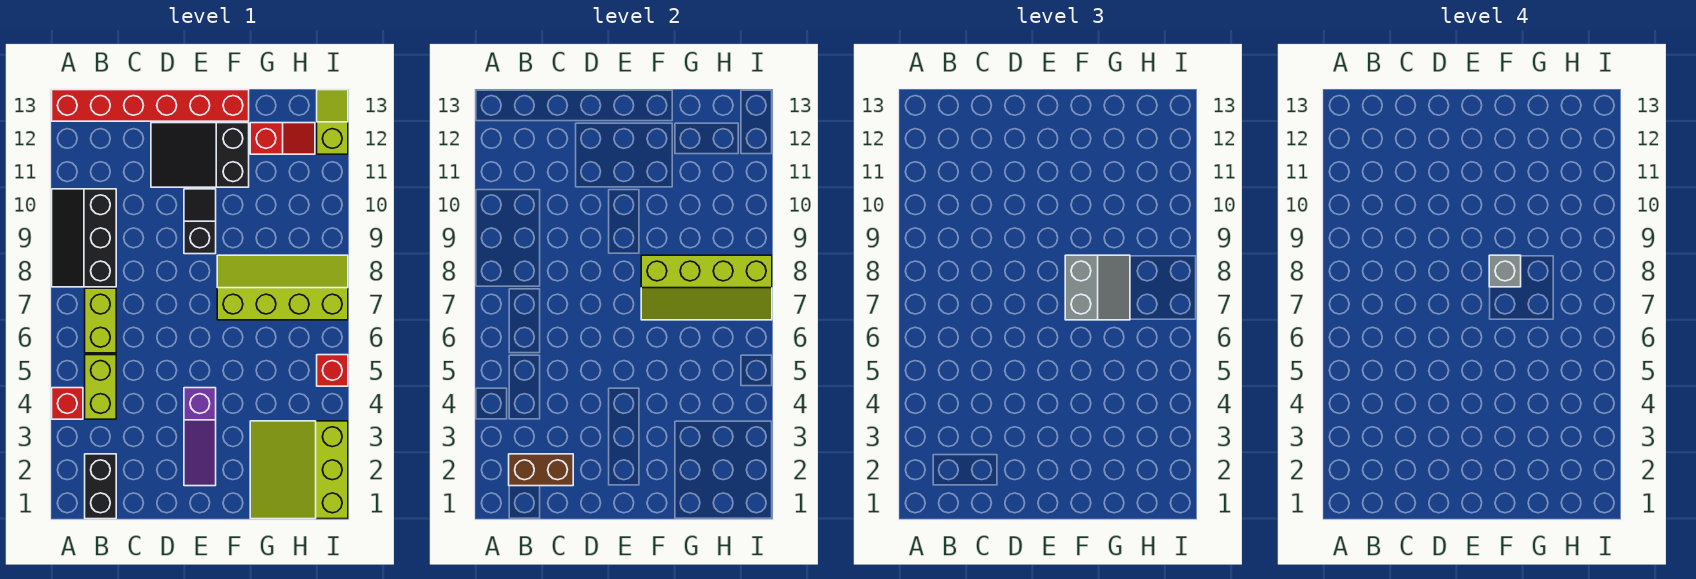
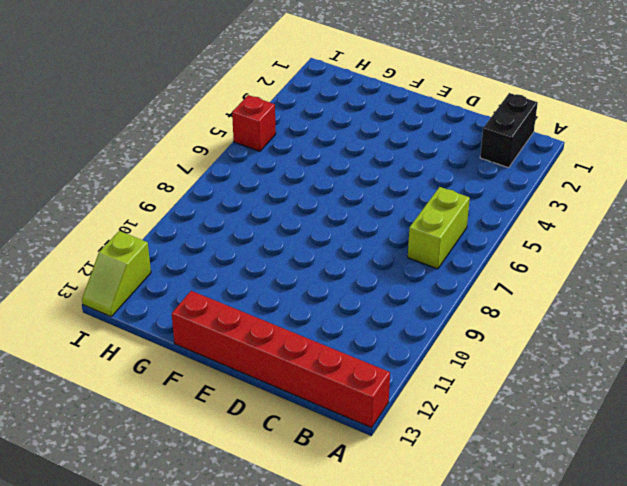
none -> red 1x1 brick [52,388,83,419]
none -> black 2x3 slope [52,189,116,287]
none -> lime 1x2 brick [85,355,116,419]

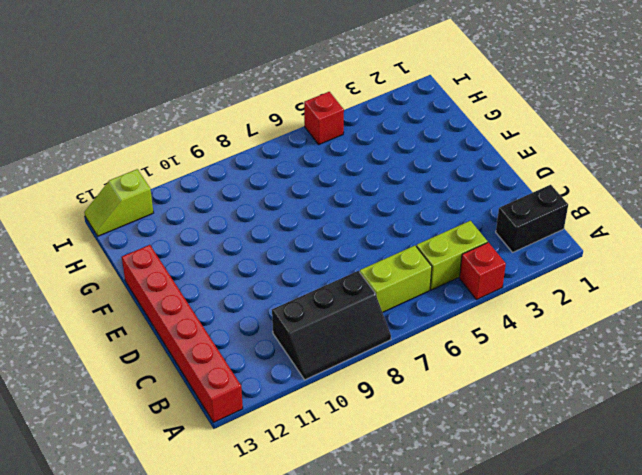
none -> black 2x3 slope [151,123,249,187]
none -> purple 1x3 slope [184,388,216,486]
none -> black 1x2 slope [184,189,216,254]

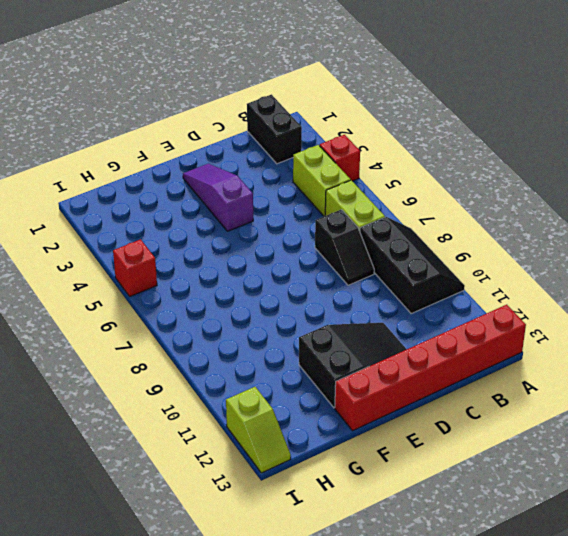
black 1x2 slope [315,210,374,285] -> black 1x2 slope moved to [184,189,216,254]
none -> lime 2x4 slope [217,255,348,320]
none -> lime 3x3 slope [250,421,348,519]
none -> red 1x2 slope [250,123,315,154]

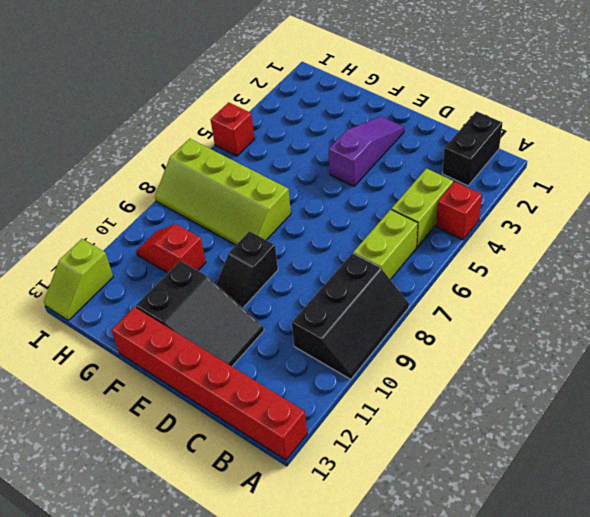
red 1x2 slope [136,224,206,273] -> red 1x2 slope moved to [250,123,315,154]
none -> lime 3x3 slope [250,421,348,519]
none -> brown 1x2 brick [509,454,573,486]
none -> lime 2x4 slope [641,255,772,320]

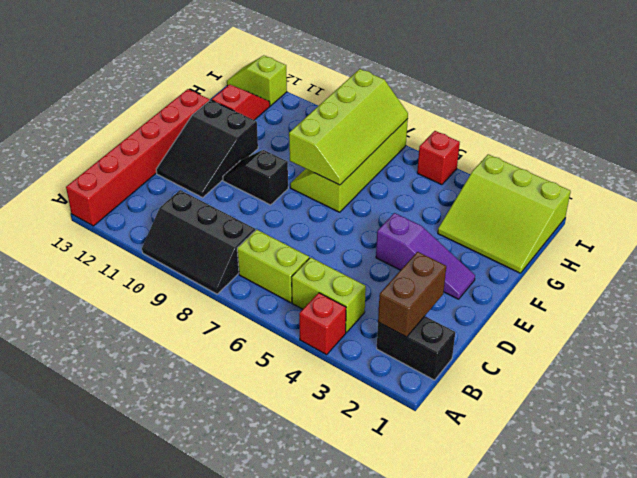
none -> grey 2x2 slope [1065,255,1130,320]
none -> grey 1x1 brick [1489,255,1521,287]

